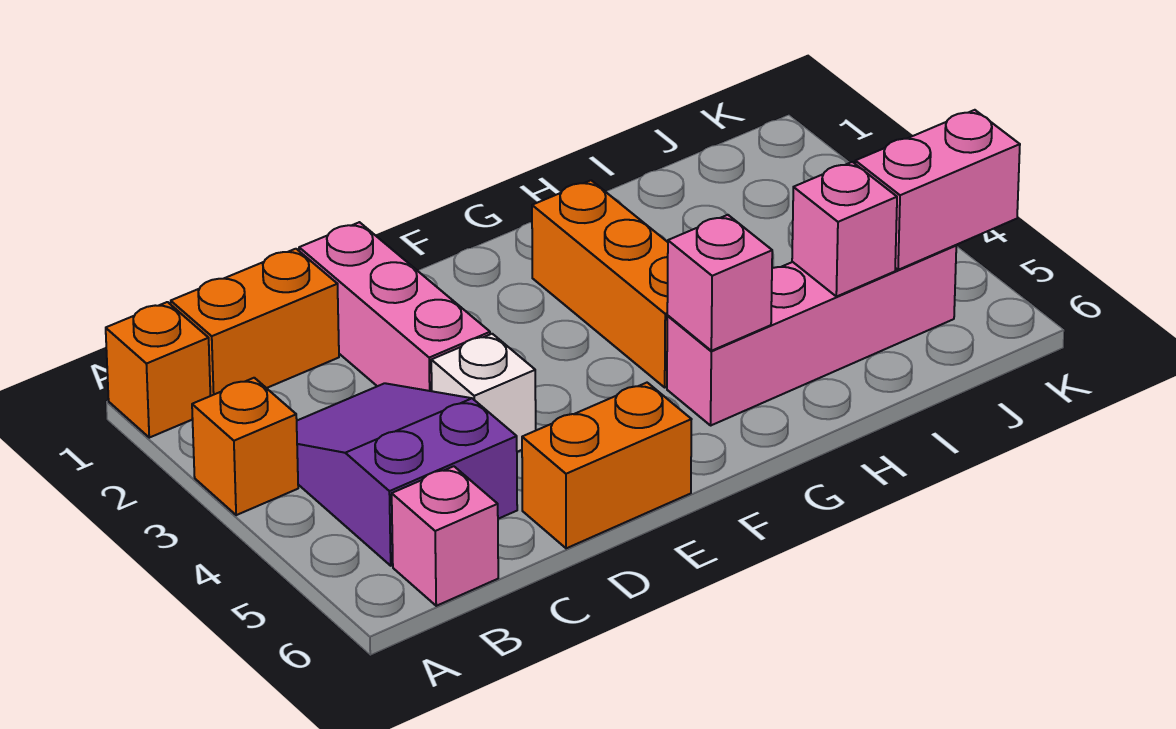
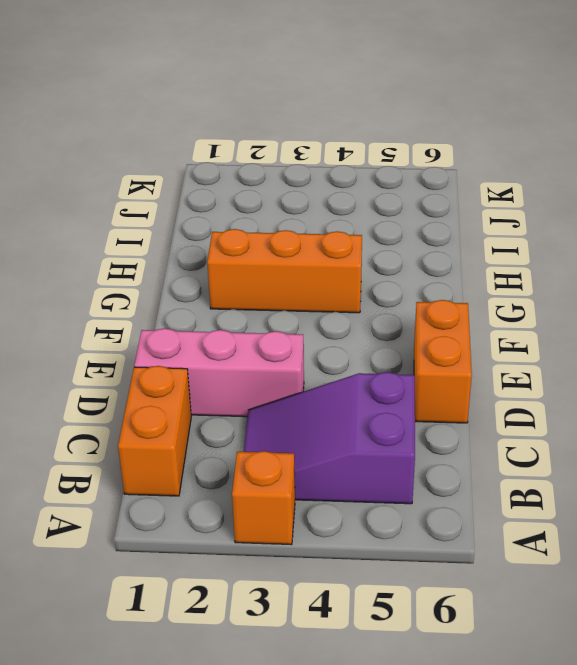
none -> orange 1x1 brick [106,302,210,438]
none -> pink 1x1 brick [392,466,498,606]
none -> white 1x1 brick [431,334,536,452]

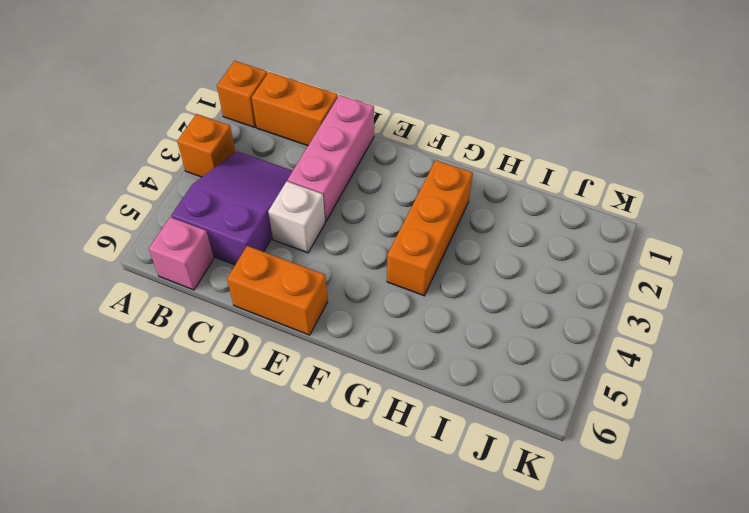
none -> pink 1x4 brick [667,245,956,425]
none -> pink 1x1 brick [667,215,772,351]
none -> pink 1x1 brick [792,162,897,297]

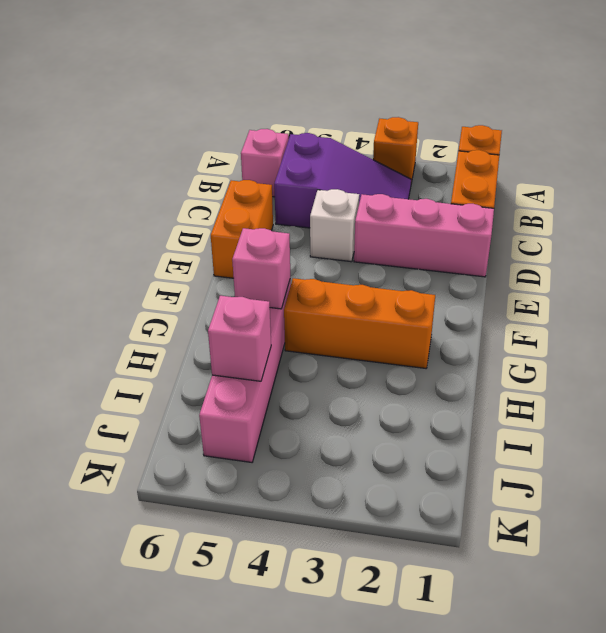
none -> pink 1x2 brick [855,110,1020,270]

